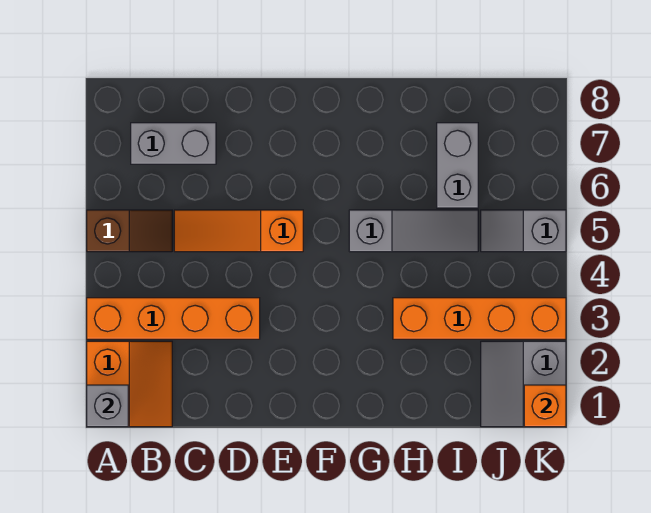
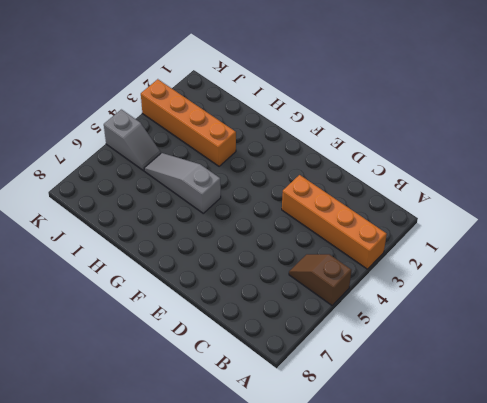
none -> orange 2x2 slope [87,341,172,427]
none -> grey 1x2 brick [131,123,216,164]
none -> orange 1x3 slope [174,210,303,252]

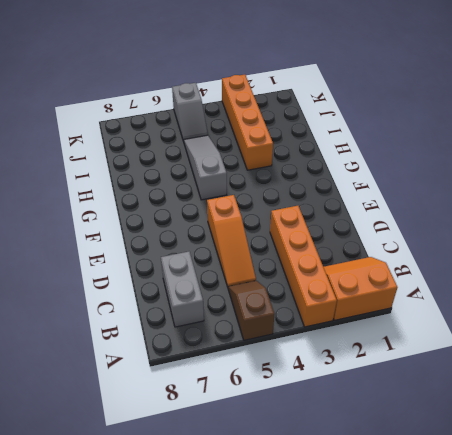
none -> grey 1x2 brick [437,123,478,208]
none -> grey 2x2 slope [481,341,566,427]
none -> grey 1x1 brick [87,385,128,427]

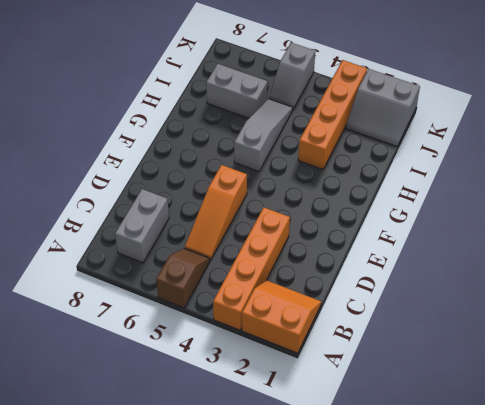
none -> grey 1x1 brick [87,385,128,427]
none -> orange 1x1 brick [524,385,566,427]

